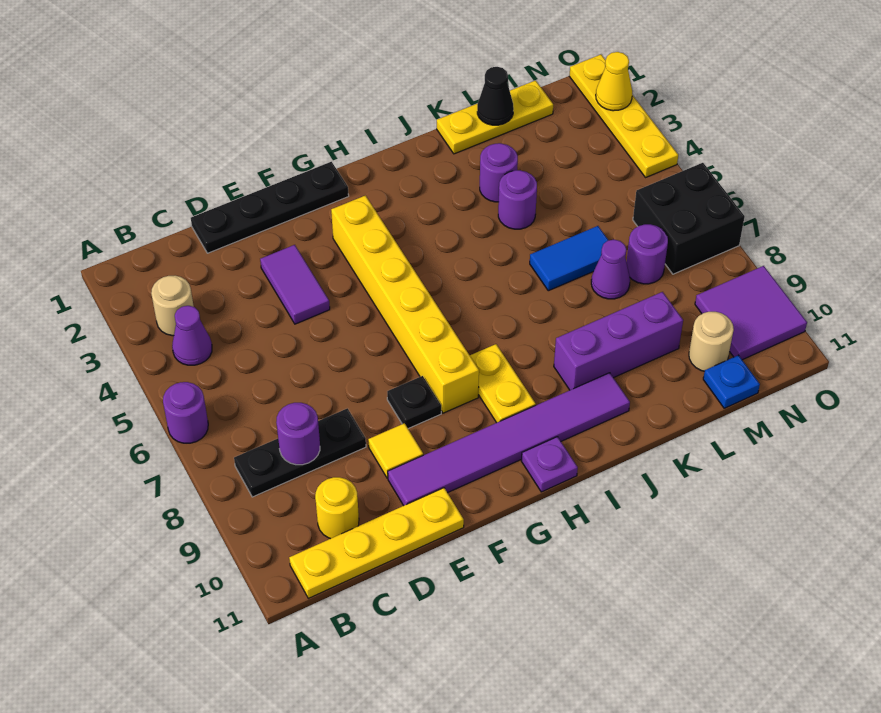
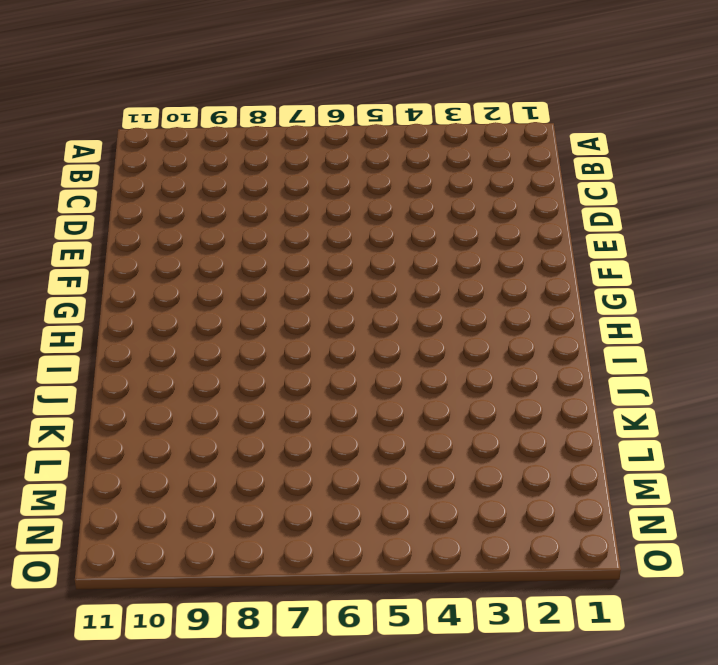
none -> purple 1x1 round brick [163,382,208,443]
none -> tan 1x1 round brick [151,276,194,336]
none -> purple 1x1 cone [172,306,212,365]

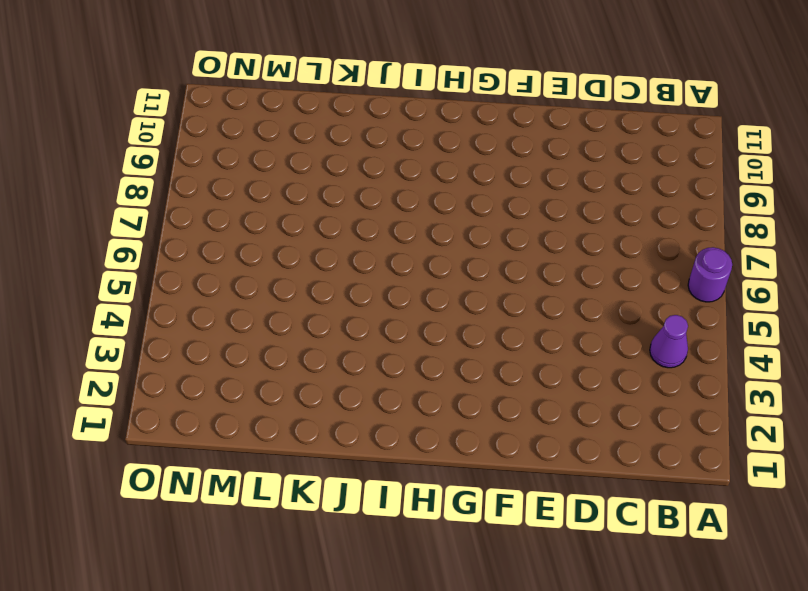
none -> tan 1x1 round brick [151,276,194,336]
none -> black 1x3 plate [234,408,366,497]
none -> yellow 1x4 plate [289,488,464,598]

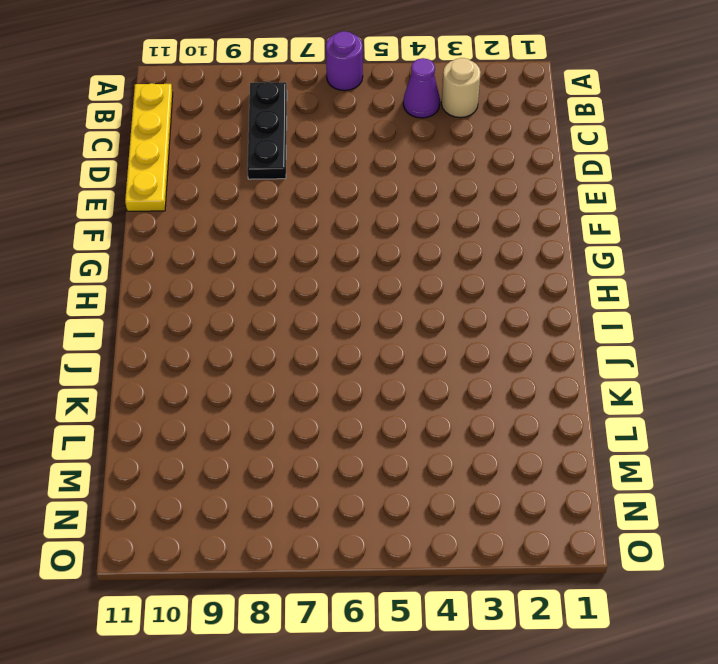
none -> yellow 1x1 round brick [315,477,359,539]
none -> black 1x4 plate [191,162,349,253]
none -> purple 1x2 tile [260,245,330,324]

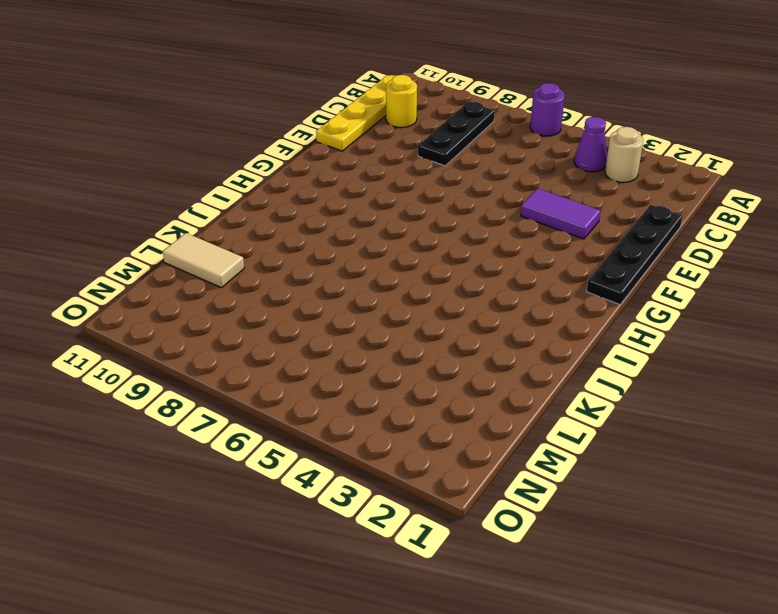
tan 1x2 tile [163,233,244,288] -> none
none -> yellow 1x1 tile [368,423,423,478]
none -> purple 1x6 tile [388,373,630,506]
none -> black 1x1 plate [387,376,441,429]

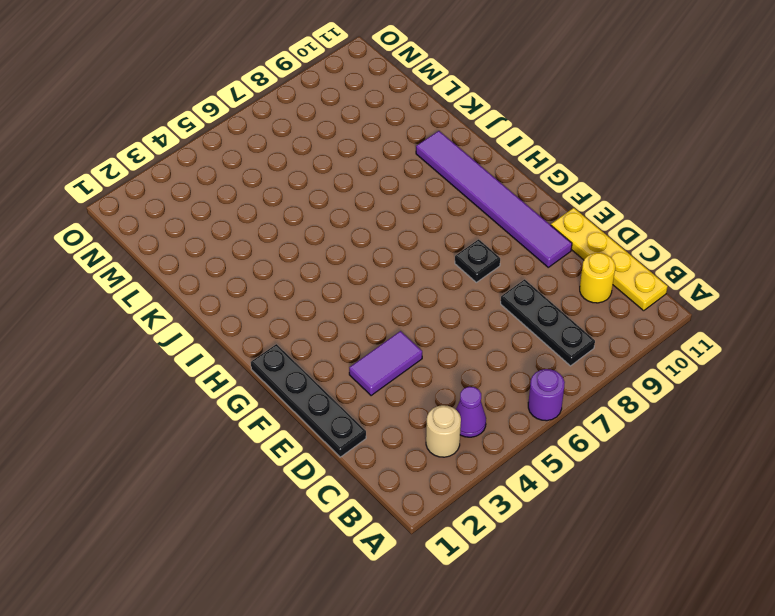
none -> yellow 1x1 tile [368,423,423,478]
none -> yellow 1x6 brick [331,195,479,413]
none -> yellow 1x2 plate [470,344,536,423]

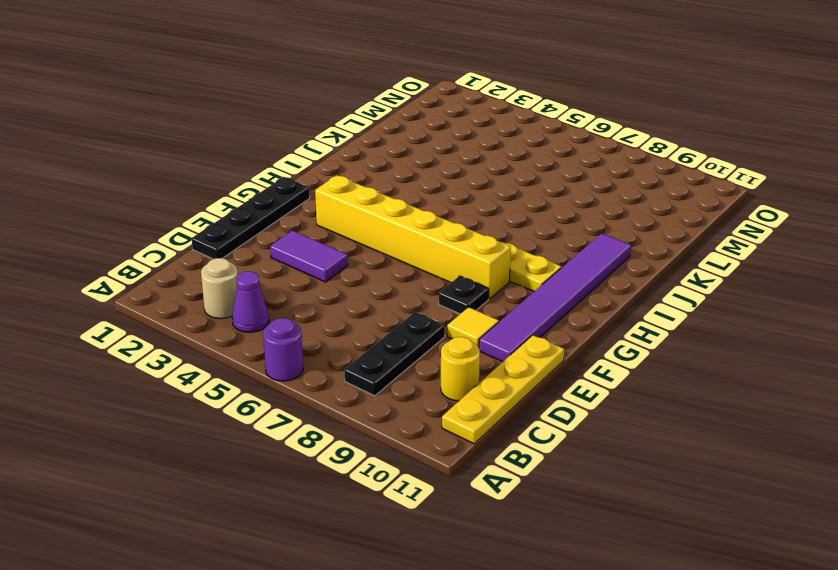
none -> purple 1x1 plate [521,437,578,492]
none -> purple 1x3 brick [554,292,683,390]
none -> yellow 1x3 plate [437,80,553,154]

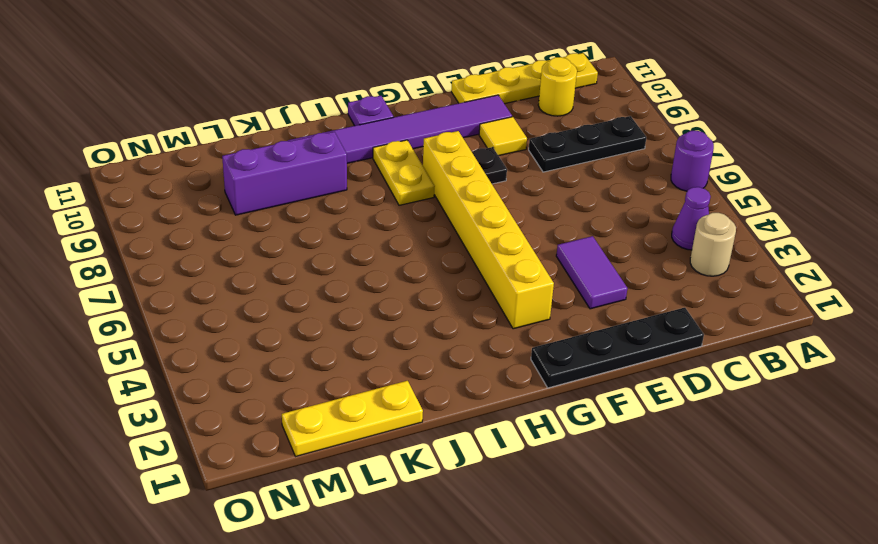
none -> purple 1x1 round brick [480,143,518,202]
none -> purple 1x1 round brick [498,170,537,229]
none -> blue 1x2 tile [530,226,608,291]

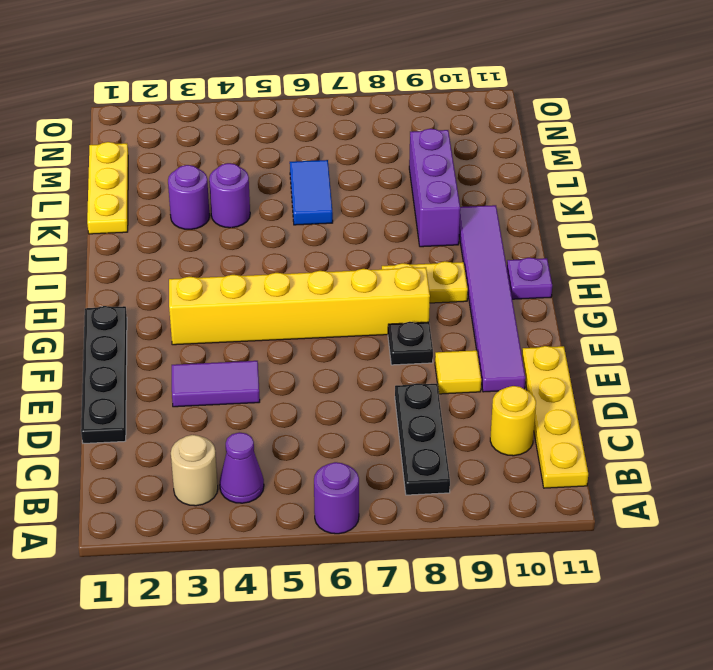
none -> purple 1x1 cone [591,240,630,299]
none -> purple 1x1 round brick [627,224,668,284]
none -> tan 1x1 round brick [689,312,734,371]

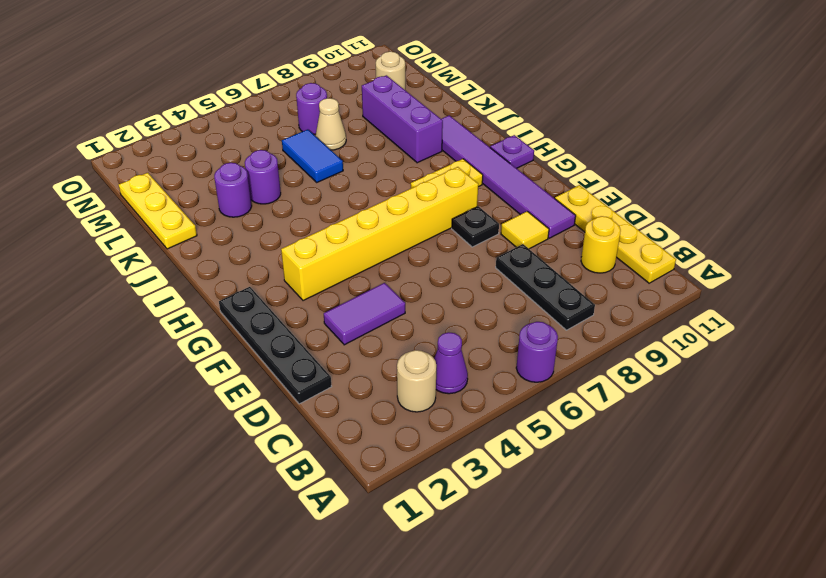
tan 1x1 cone [315,98,346,150] -> purple 1x1 cone [591,240,630,299]
none -> blue 1x1 plate [703,355,760,408]
none -> black 2x2 brick [633,163,745,274]
none -> purple 2x2 tile [695,266,807,360]

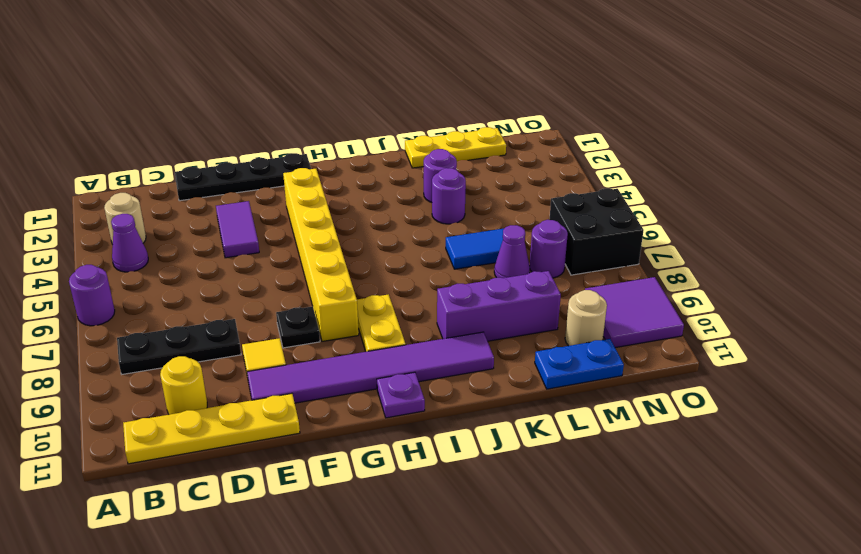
blue 1x2 plate [535,339,624,389] -> blue 1x1 plate [703,355,760,408]
none -> yellow 1x4 plate [569,55,678,177]
none -> purple 1x1 round brick [276,403,320,465]
none -> black 1x1 cone [477,67,514,125]

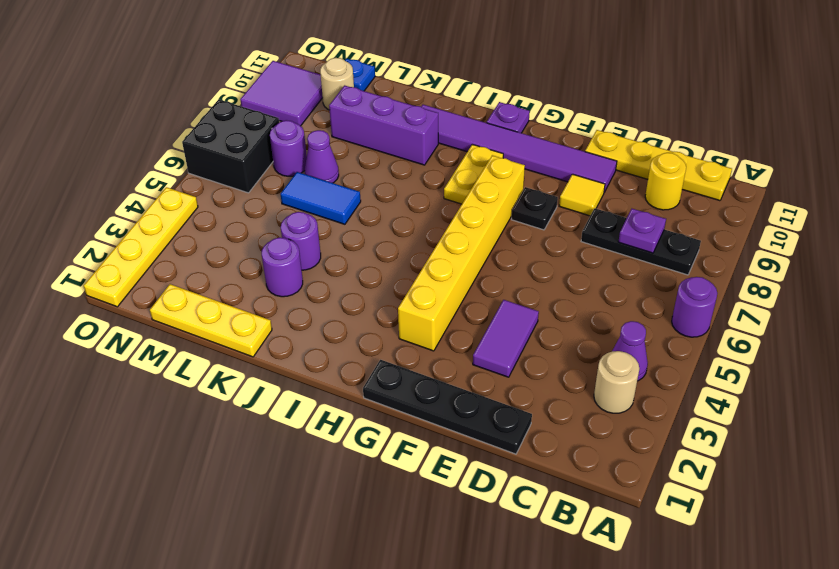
purple 1x1 plate [618,209,666,253] -> purple 1x1 round brick [276,403,320,465]
none -> black 1x1 cone [477,67,514,125]
none -> yellow 1x1 cone [596,52,632,111]

